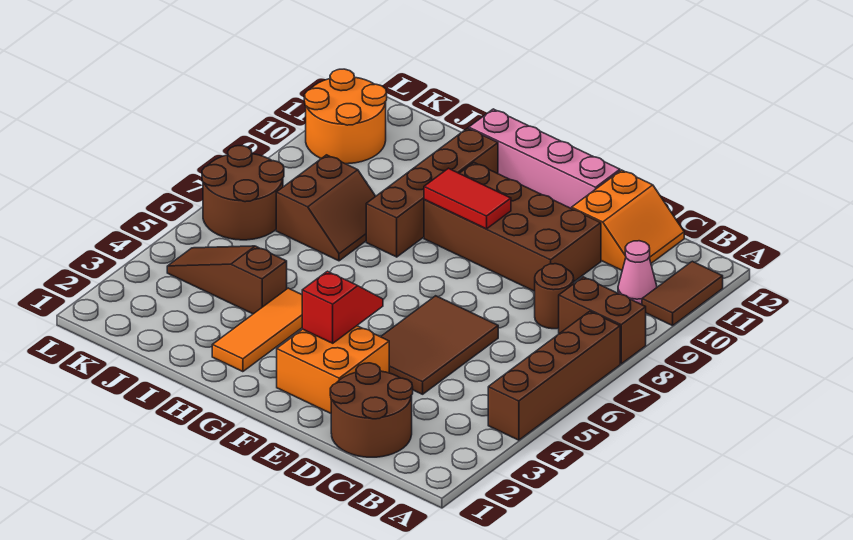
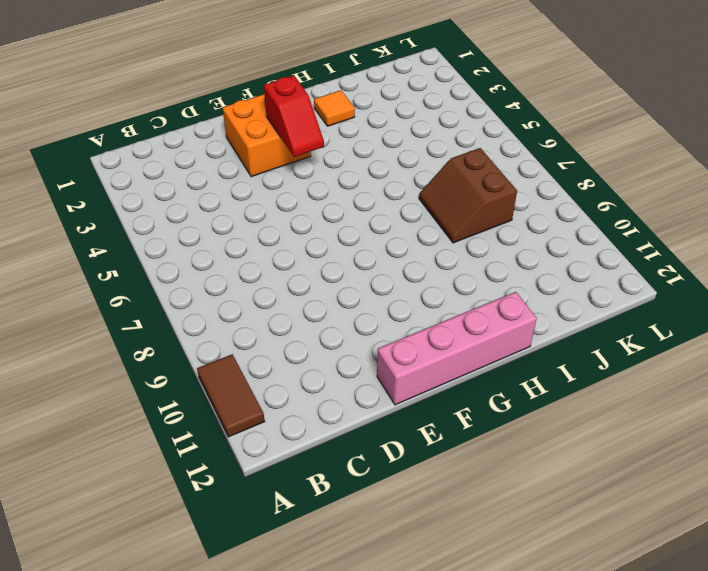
orange 1x1 tile [314,90,355,126] -> orange 1x3 tile [212,288,302,372]
none -> brown 1x4 brick [488,311,620,440]
none -> brown 1x2 brick [559,277,646,364]
none -> pink 1x1 cone [618,241,657,305]

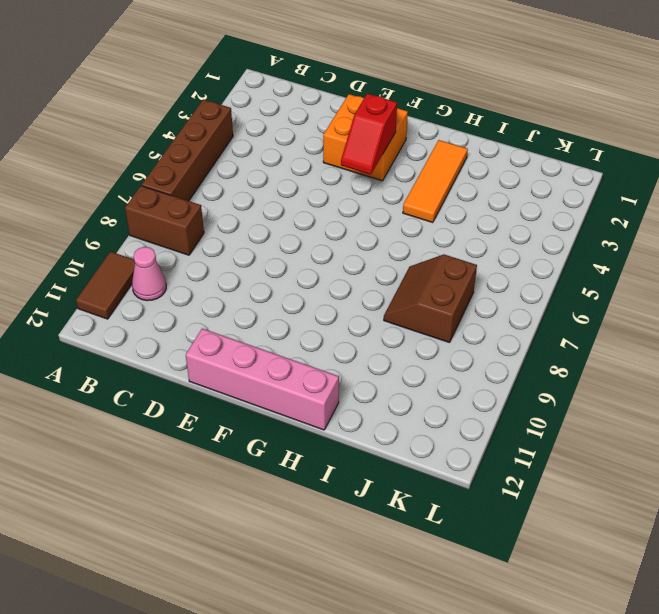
none -> brown 2x2 round brick [330,363,413,457]
none -> brown 1x1 round brick [535,264,574,329]
none -> orange 2x2 slope [572,170,684,270]

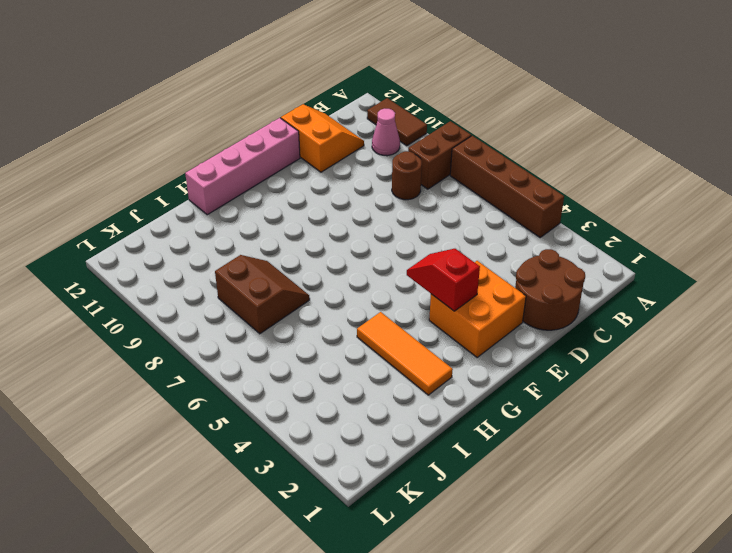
none -> brown 2x3 tile [381,296,498,394]
none -> brown 2x4 brick [424,163,601,291]
none -> brown 1x4 brick [366,128,498,257]

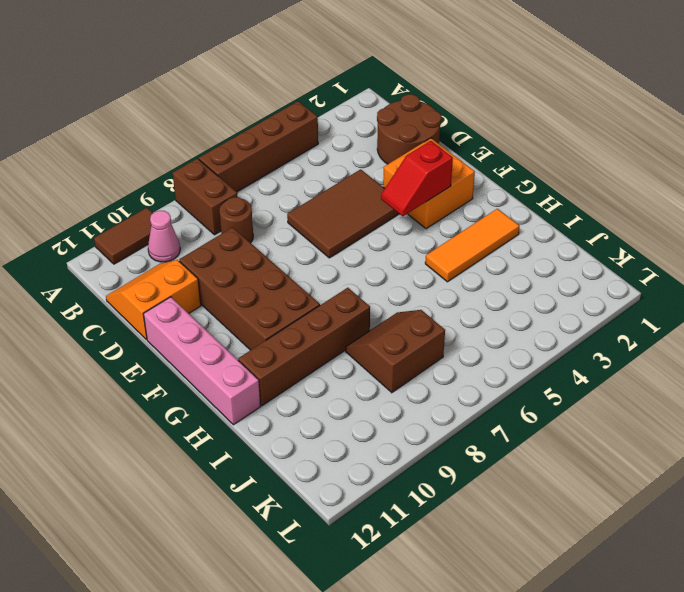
none -> brown 1x3 slope [167,246,287,314]
none -> brown 2x2 round brick [202,146,284,240]
none -> orange 2x2 round brick [304,69,387,164]

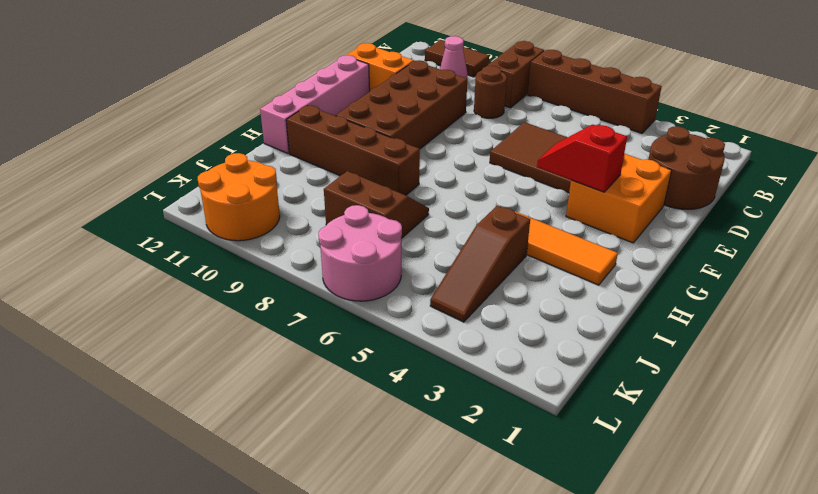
pink 2x2 round brick [318,205,402,301] -> brown 2x2 round brick [202,146,284,240]
none -> red 1x2 tile [424,168,511,229]

